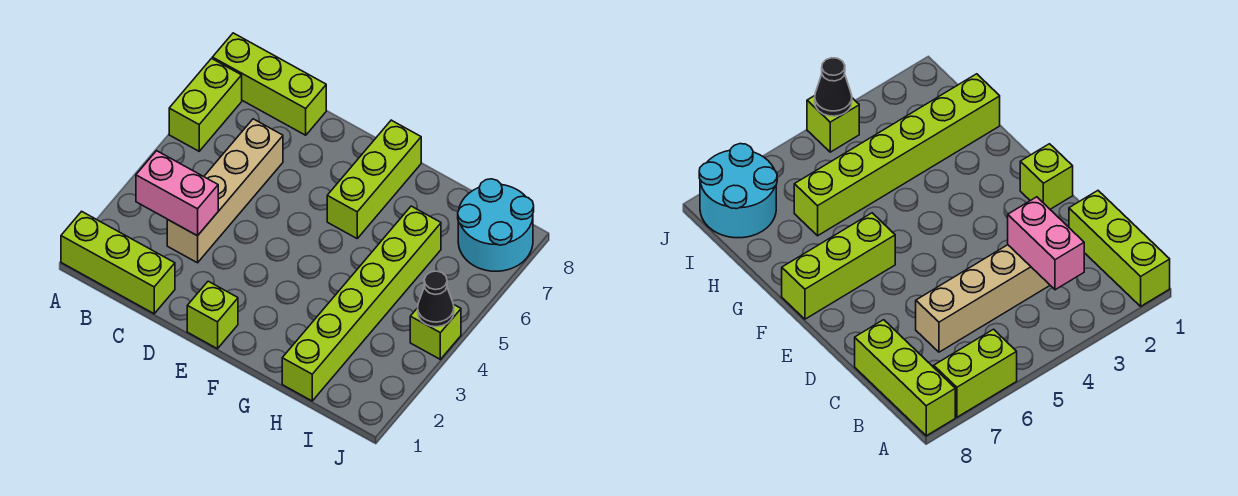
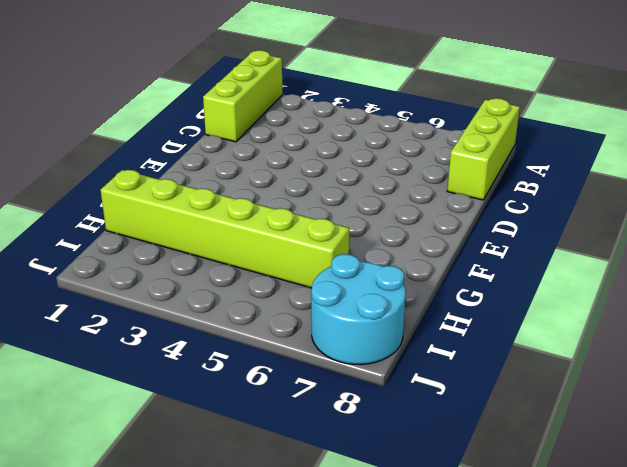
none -> lime 1x2 brick [169,59,242,151]
none -> tan 1x4 brick [167,119,283,263]

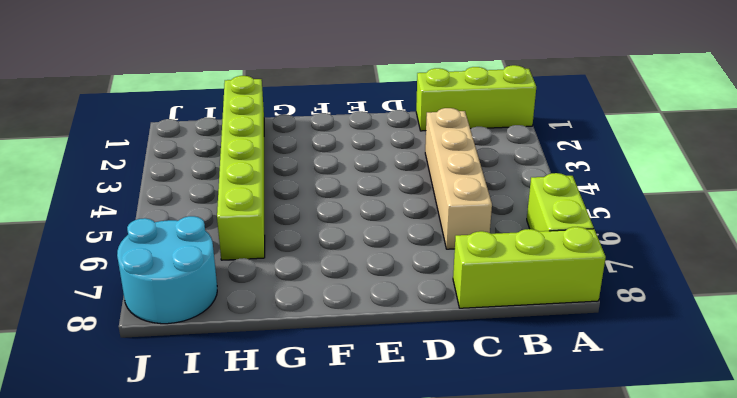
none -> lime 1x1 brick [187,281,238,349]
none -> lime 1x3 brick [327,120,421,238]

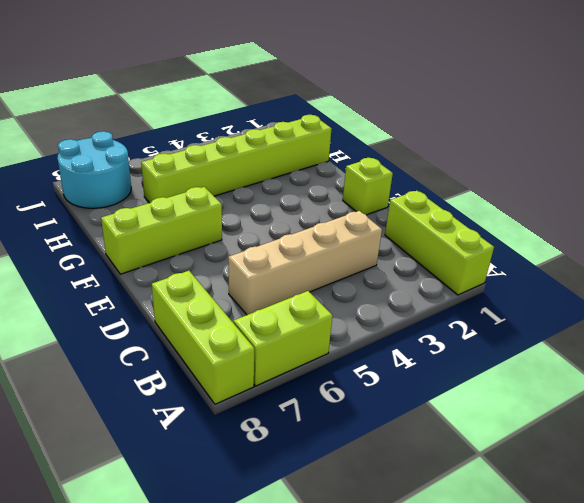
none -> lime 1x1 brick [410,304,461,359]
none -> pink 1x2 brick [136,151,218,236]

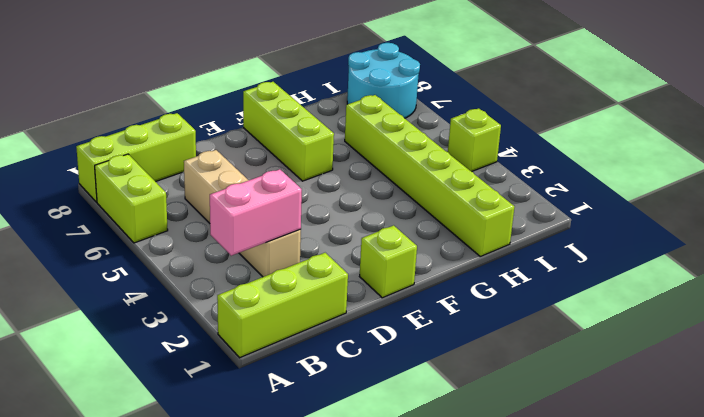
none -> black 1x1 cone [418,271,454,327]

